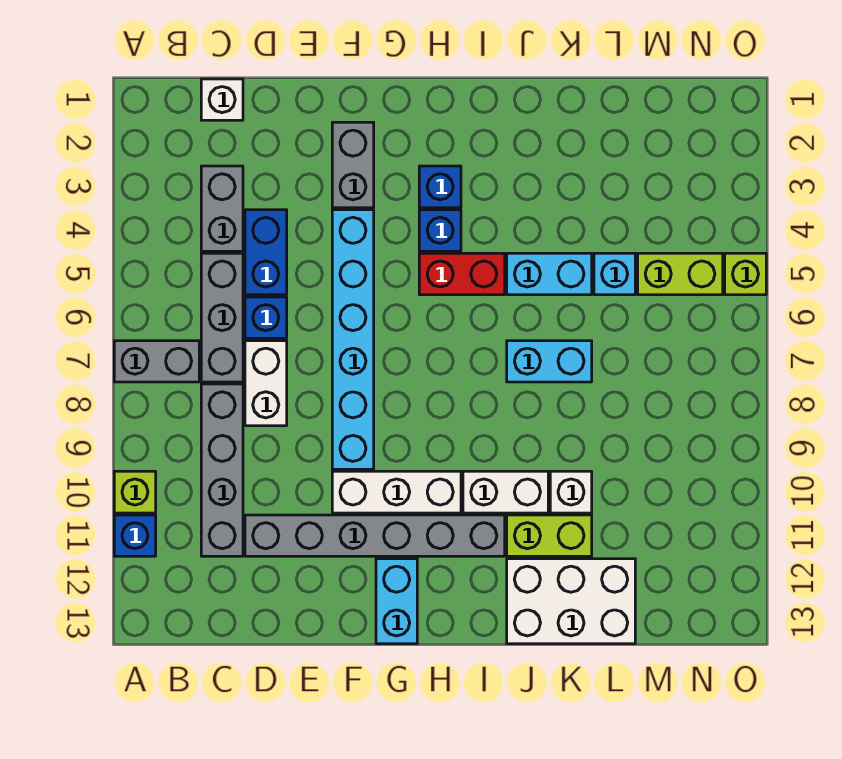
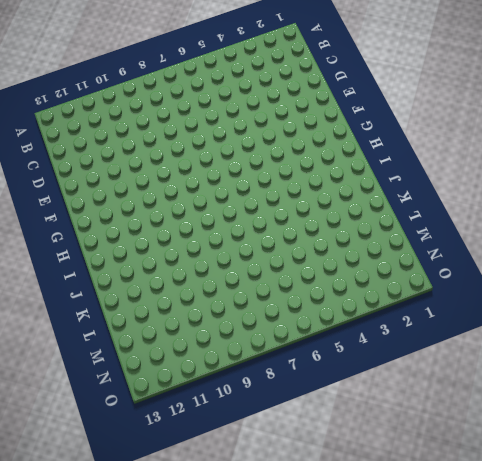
none -> grey 1x2 brick [114,341,199,382]
none -> lime 1x1 brick [114,471,156,513]
none -> blue 1x1 brick [114,515,156,556]

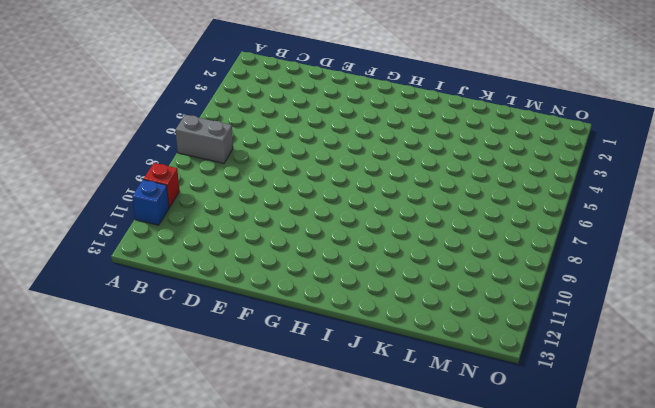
red 1x1 brick [144,163,179,208] -> lime 1x1 brick [114,471,156,513]
none -> white 1x1 brick [201,79,243,120]
none -> grey 1x2 brick [201,166,243,251]
none -> grey 1x3 brick [201,253,243,382]

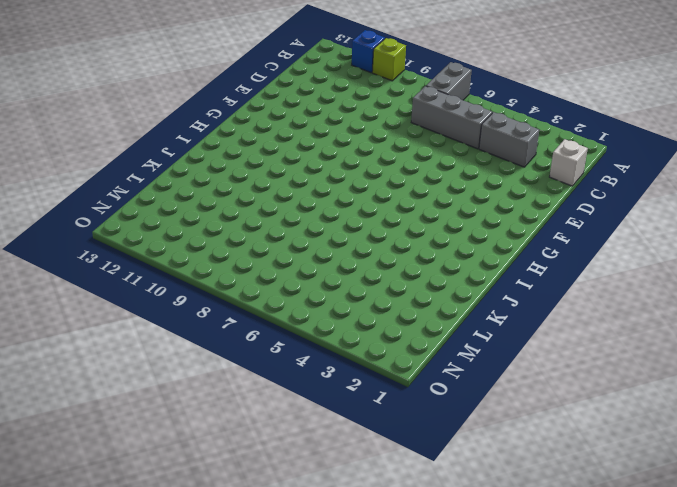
none -> grey 1x4 brick [201,384,243,556]
none -> blue 1x2 brick [245,210,287,295]
none -> blue 1x1 brick [245,297,287,338]

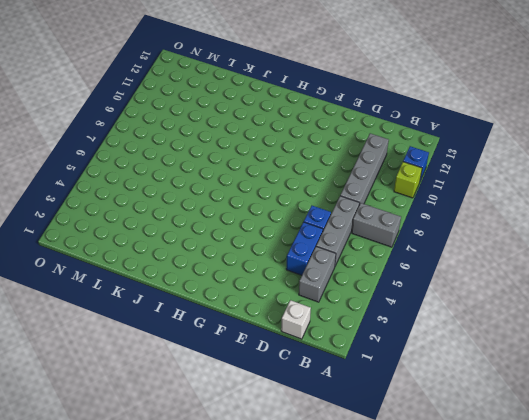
none -> white 1x2 brick [245,341,287,426]
none -> grey 1x6 brick [245,515,505,556]
none -> grey 1x2 brick [332,122,374,208]

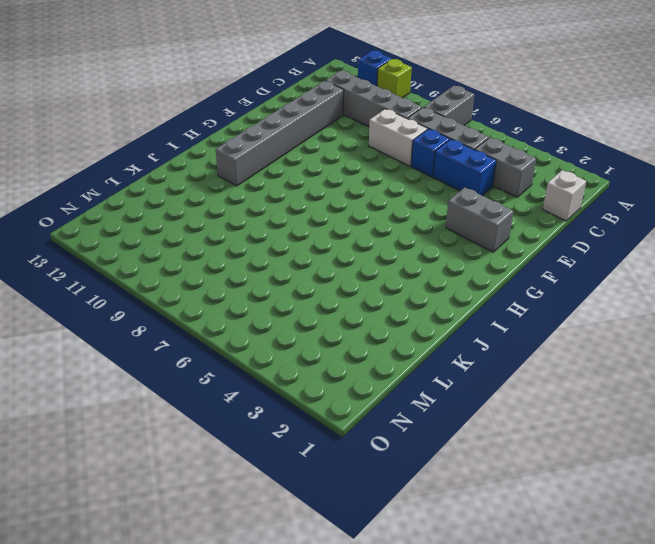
none -> cyan 1x6 brick [332,210,374,469]
none -> white 1x3 brick [332,471,461,513]
none -> cyan 1x2 brick [376,559,417,644]

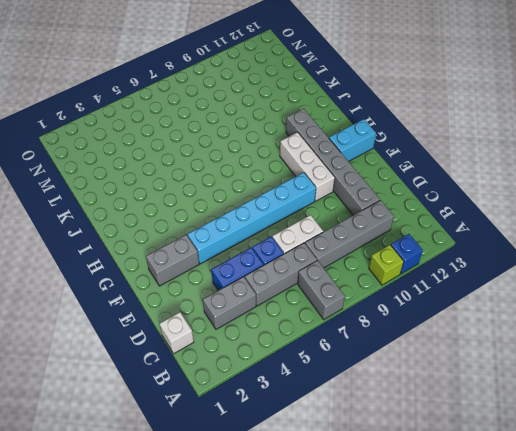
none -> blue 1x1 brick [419,166,461,208]
none -> blue 1x1 brick [419,210,461,251]
none -> red 1x2 brick [419,253,505,295]

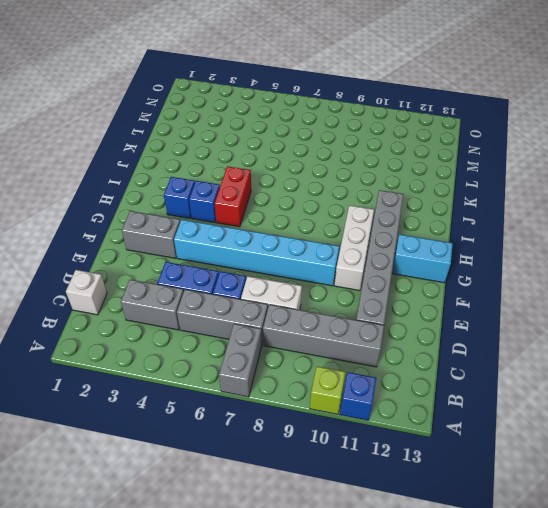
none -> white 1x2 brick [463,471,548,513]
none -> cyan 1x2 brick [507,253,592,295]
none -> cyan 1x2 brick [507,341,592,382]

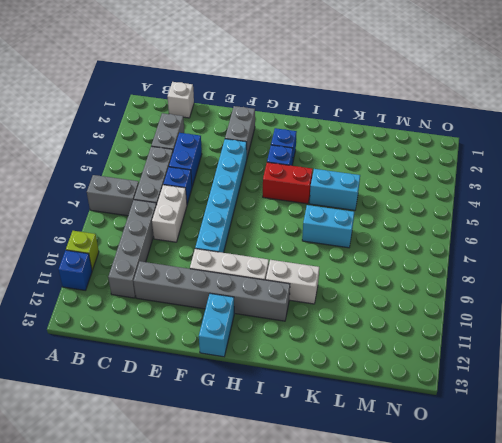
none -> lime 1x2 brick [507,515,592,556]
none -> white 2x3 brick [507,559,635,644]
none -> white 1x1 brick [550,471,592,513]

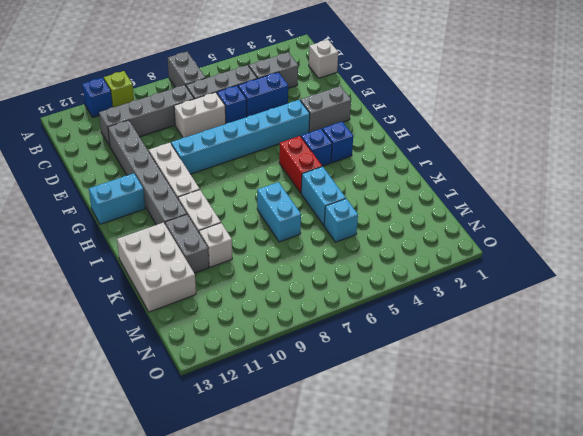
grey 1x2 brick [165,214,209,273] -> lime 1x2 brick [507,515,592,556]
none -> lime 1x2 brick [638,253,723,295]
none -> lime 1x1 brick [725,253,766,295]

